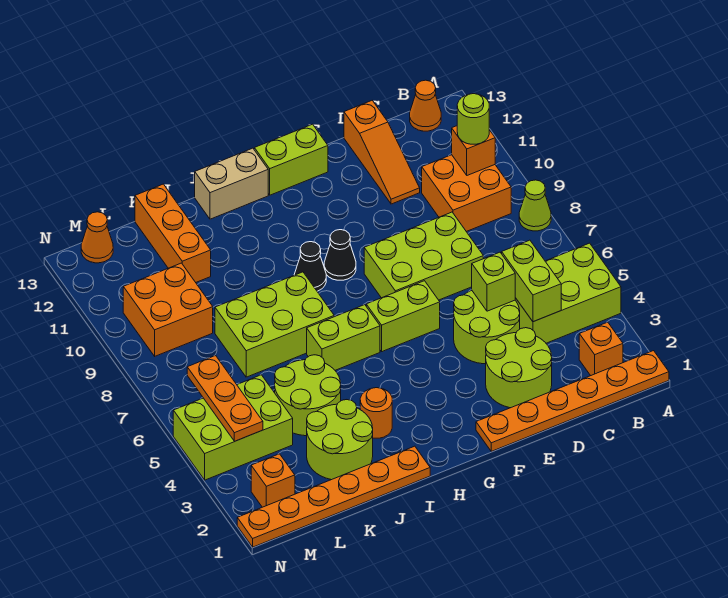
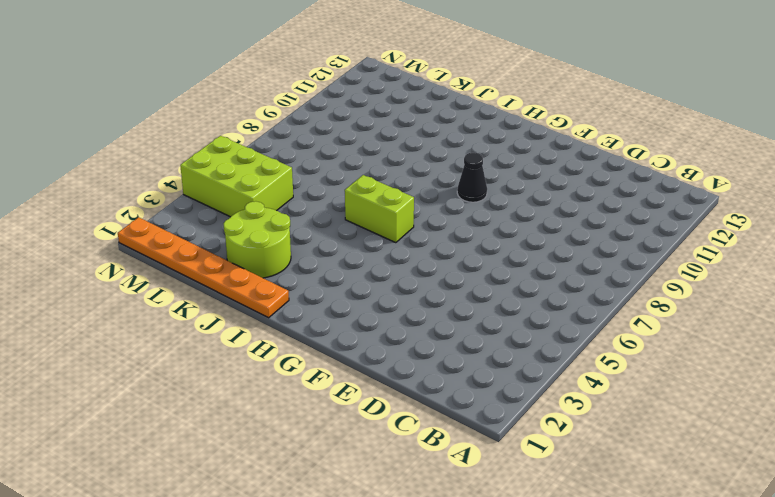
none -> orange 1x6 plate [476,351,669,451]
none -> lime 2x3 brick [515,243,621,343]
none -> lime 1x1 cone [519,180,551,231]
none -> orange 1x1 brick [579,322,623,376]

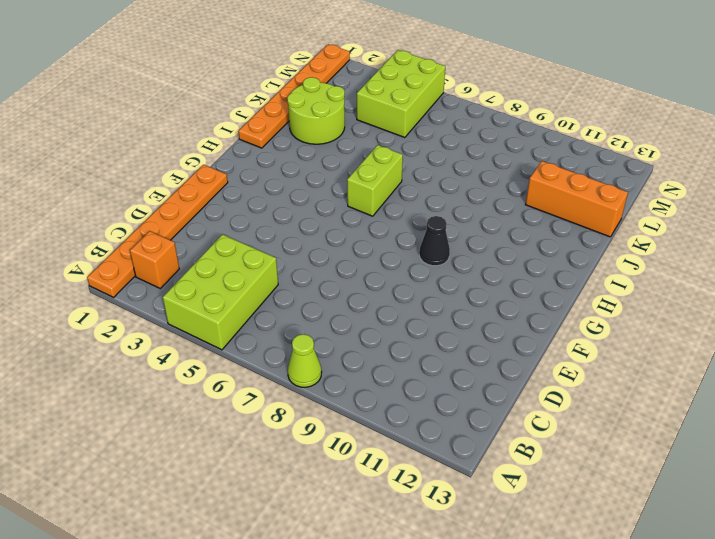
none -> orange 2x2 brick [422,155,511,232]
none -> orange 1x1 cone [410,80,441,131]
none -> lime 2x2 round brick [486,328,552,408]
none -> lime 2x2 round brick [454,291,520,364]

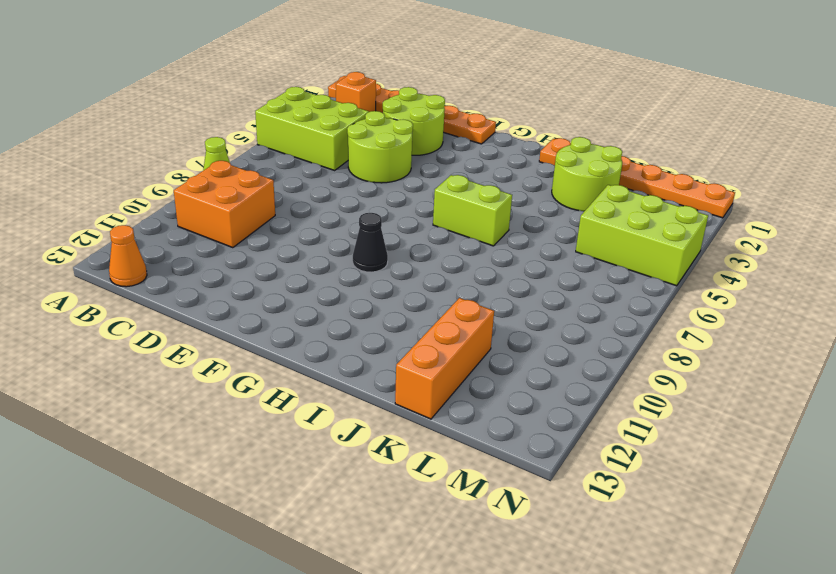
none -> lime 2x3 brick [364,212,483,300]
none -> orange 1x3 slope [344,101,420,204]
none -> lime 1x2 brick [366,281,440,352]
none -> lime 1x2 brick [254,124,328,195]

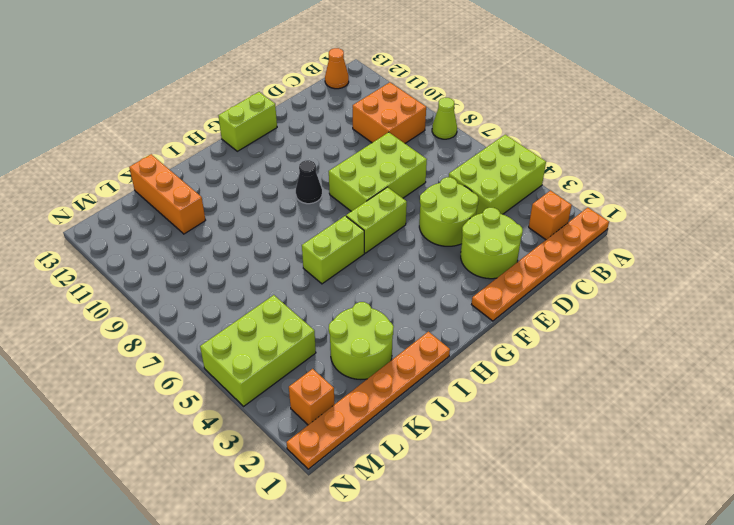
none -> orange 1x3 slope [344,101,420,204]
none -> black 1x1 cone [294,242,326,291]
none -> tan 1x2 brick [195,148,268,219]
none -> orange 1x1 round brick [360,388,392,438]

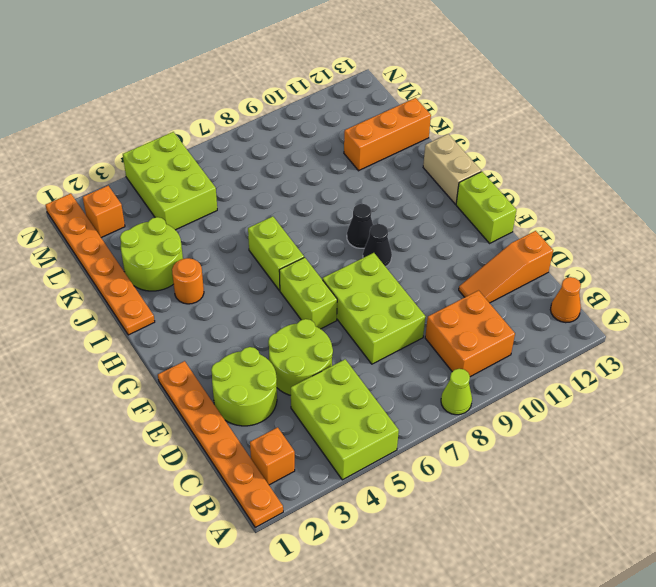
none -> lime 2x3 brick [215,272,334,377]
none -> lime 2x2 round brick [275,355,341,436]
none -> orange 2x2 brick [123,263,213,356]
none -> orange 1x1 cone [81,212,113,263]

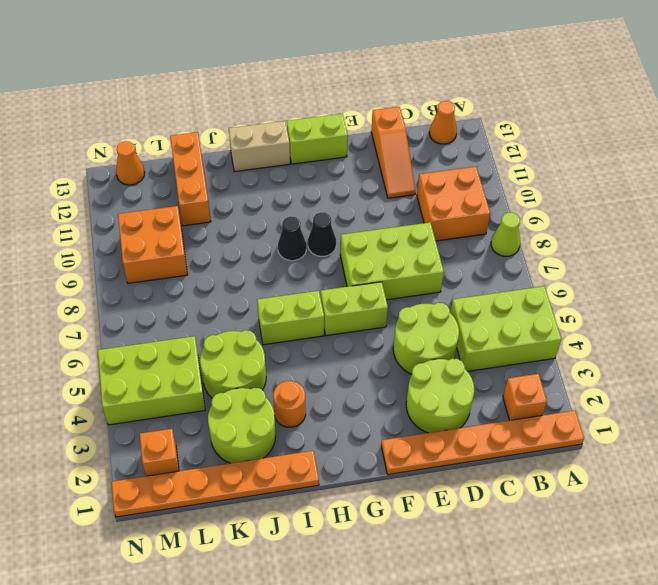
none -> lime 2x3 brick [215,272,334,377]
none -> orange 1x1 brick [452,126,495,175]
none -> lime 1x2 brick [502,240,561,322]
none -> lime 1x1 brick [472,252,515,311]

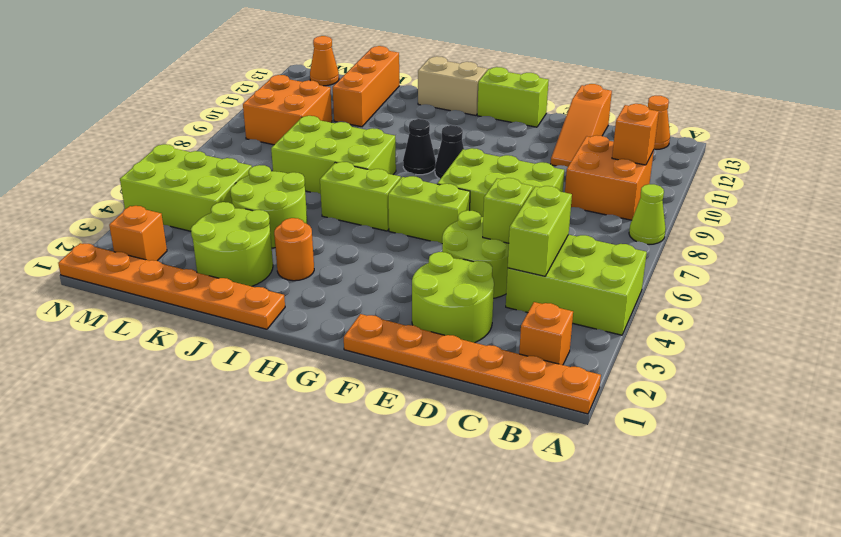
none -> orange 1x3 plate [187,356,263,441]
none -> lime 1x1 round brick [457,94,489,144]

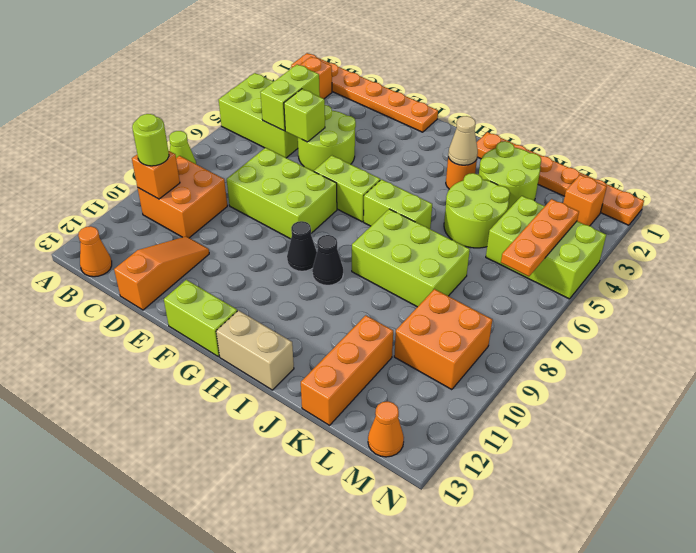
tan 1x1 cone [448,116,478,165] -> none
none -> lime 2x2 round brick [486,328,552,408]

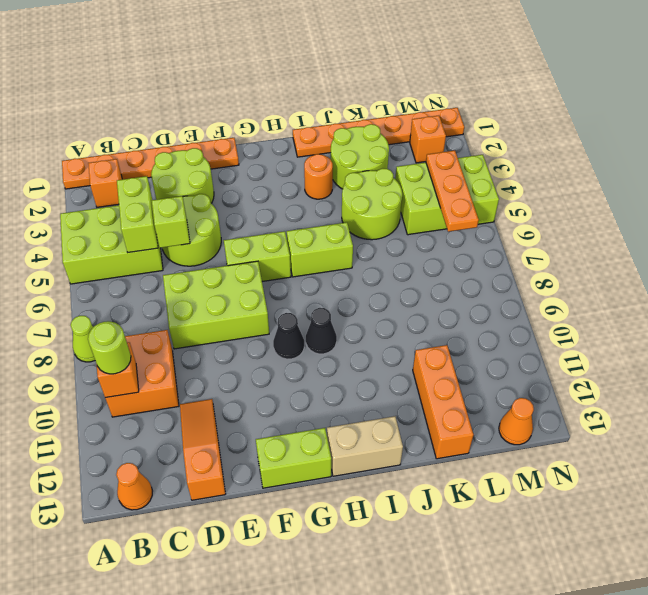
none -> lime 2x3 brick [215,272,334,377]
none -> orange 2x2 brick [123,263,213,356]

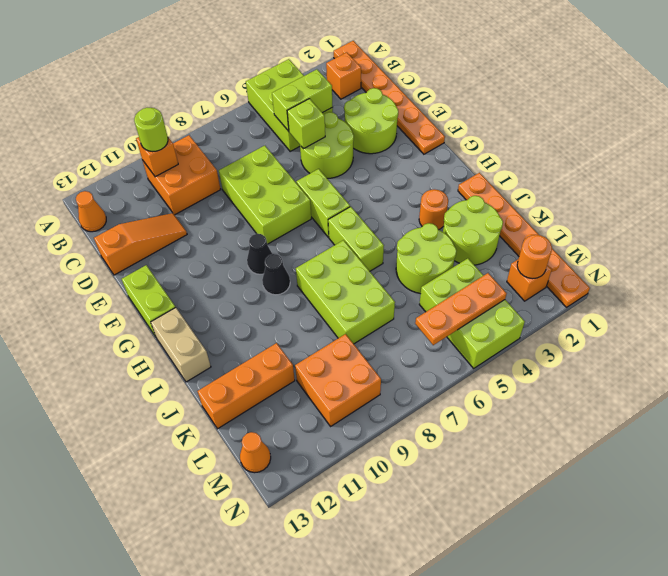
orange 1x1 round brick [517,235,552,279] -> none
none -> lime 1x1 cone [519,180,551,231]

